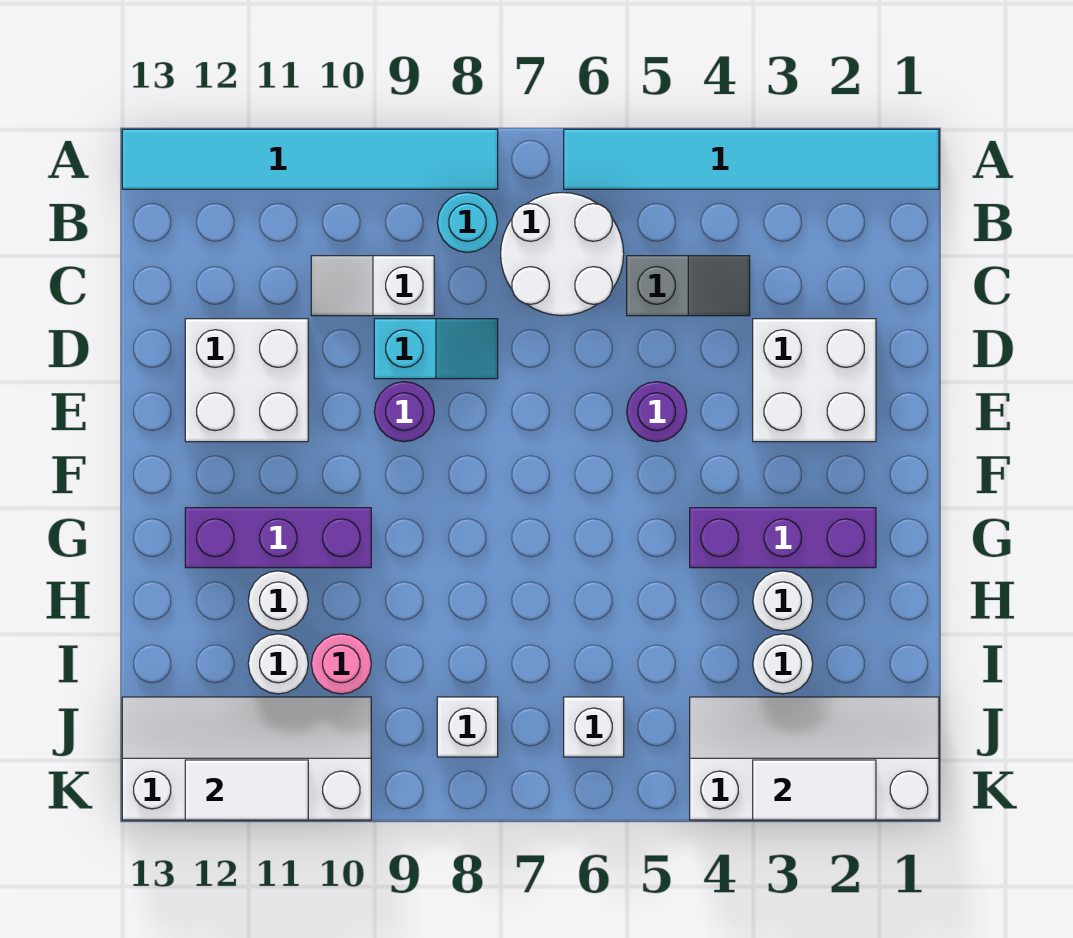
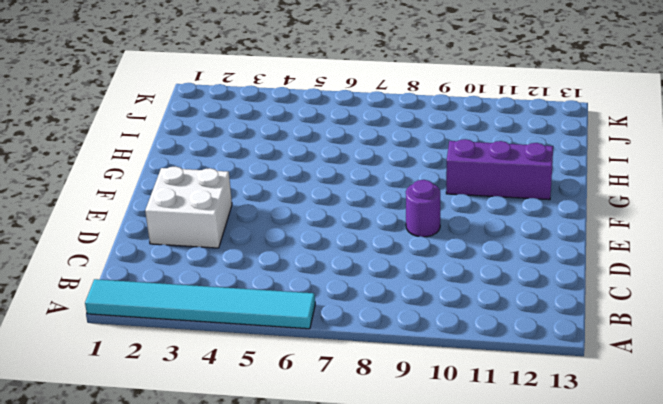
none -> cyan 1x6 tile [122,129,498,189]
none -> white 2x2 round brick [501,192,624,316]
none -> cyan 1x1 round brick [438,193,497,252]

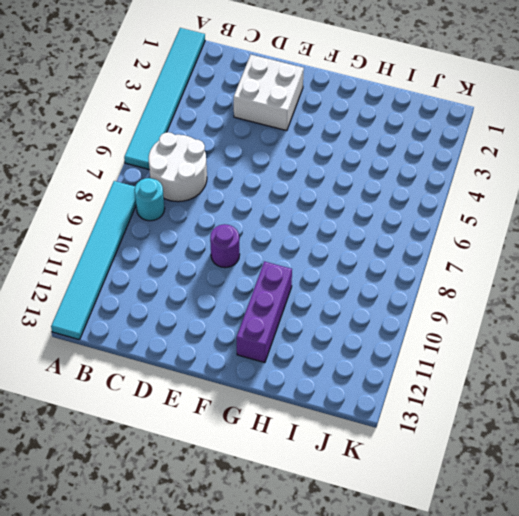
none -> grey 1x2 slope [627,256,750,316]
none -> white 1x2 slope [311,256,434,316]
none -> cyan 1x2 slope [374,319,498,379]

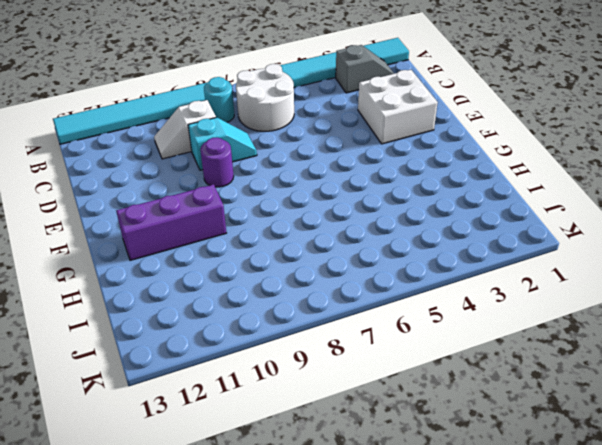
grey 1x2 slope [336,45,394,93] -> grey 1x2 slope moved to [627,256,750,316]
none -> white 2x2 brick [185,319,308,442]
none -> purple 1x1 round brick [627,382,687,442]
none -> purple 1x3 brick [690,508,876,568]

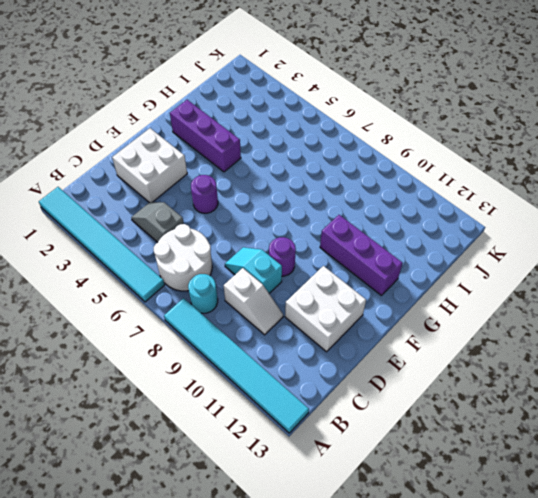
none -> white 1x1 round brick [753,571,813,631]
none -> white 1x1 round brick [248,571,308,631]
none -> white 1x1 round brick [753,634,813,694]

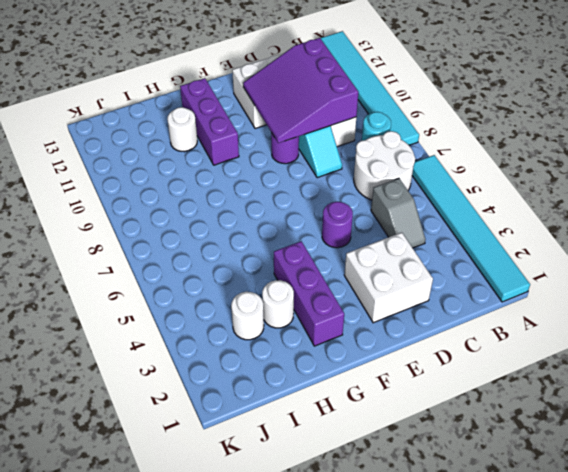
purple 3x3 slope [243,38,358,143] -> none
none -> pink 1x1 round brick [311,634,371,694]
none -> white 1x1 round brick [248,634,308,694]
none -> white 2x4 slope [690,697,939,820]

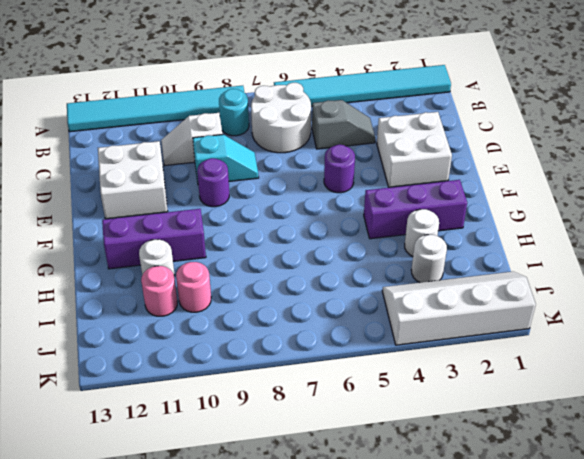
pink 1x1 round brick [141,266,177,316] -> white 1x1 round brick [248,634,308,694]
none -> white 1x1 brick [564,697,624,757]
none -> white 1x1 brick [437,697,498,757]
none -> white 2x4 slope [122,697,371,820]

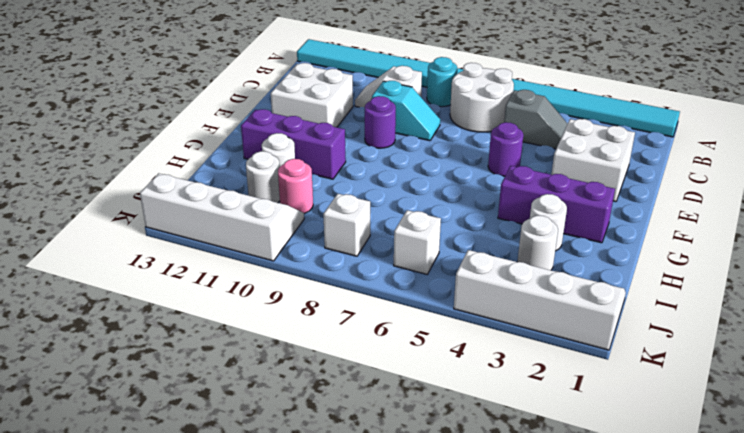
none -> white 1x2 tile [753,760,876,820]
none -> white 1x2 tile [185,760,308,820]

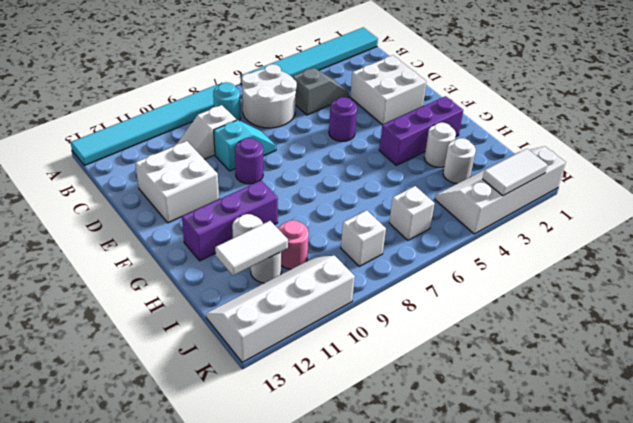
white 1x2 tile [215,221,288,276] -> white 1x2 tile moved to [185,760,308,820]

